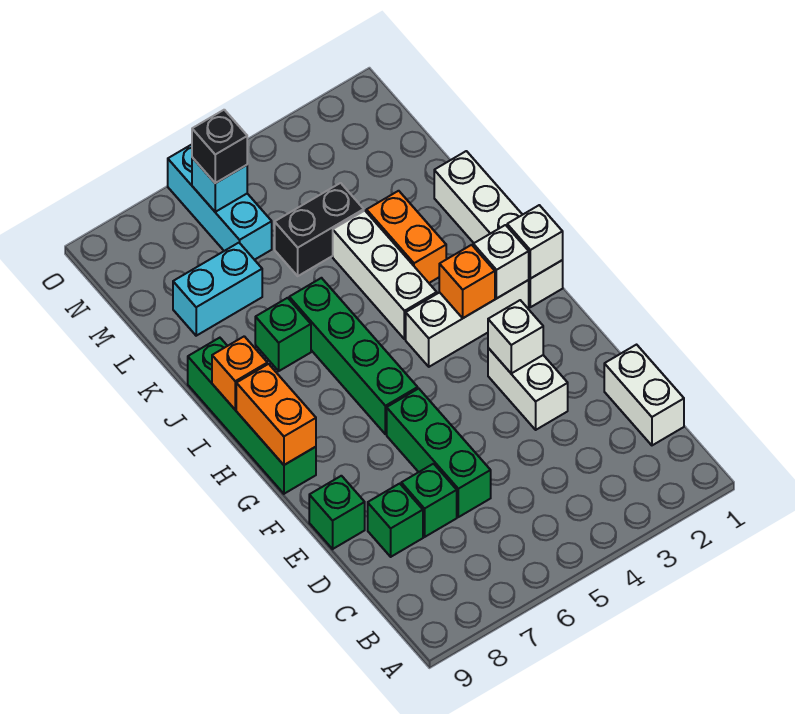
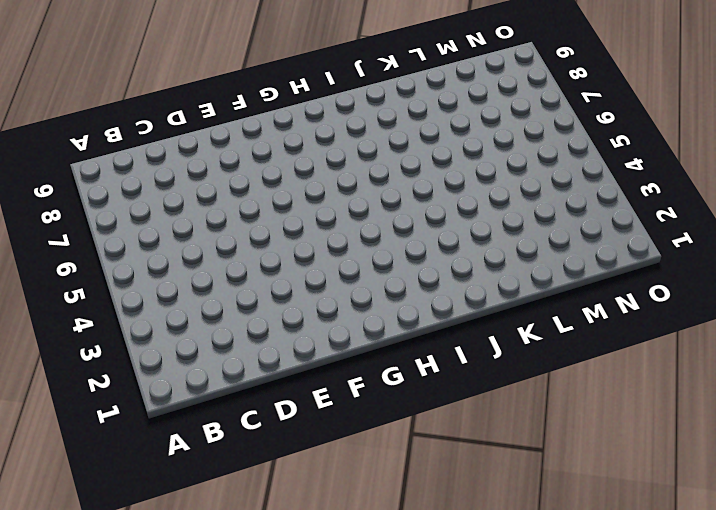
none -> white 1x2 brick [604,345,684,445]
none -> green 1x3 brick [387,389,491,517]
none -> green 1x1 brick [401,464,457,537]

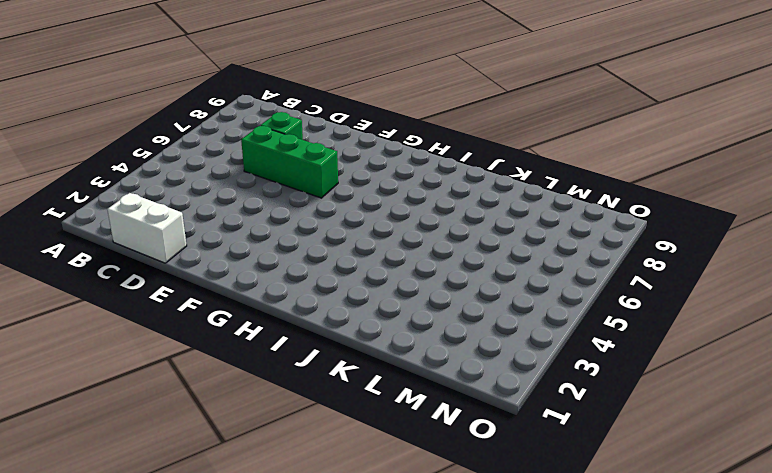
none -> green 1x1 brick [368,484,423,557]
none -> white 1x2 brick [488,348,568,430]
none -> green 1x1 brick [309,476,365,549]

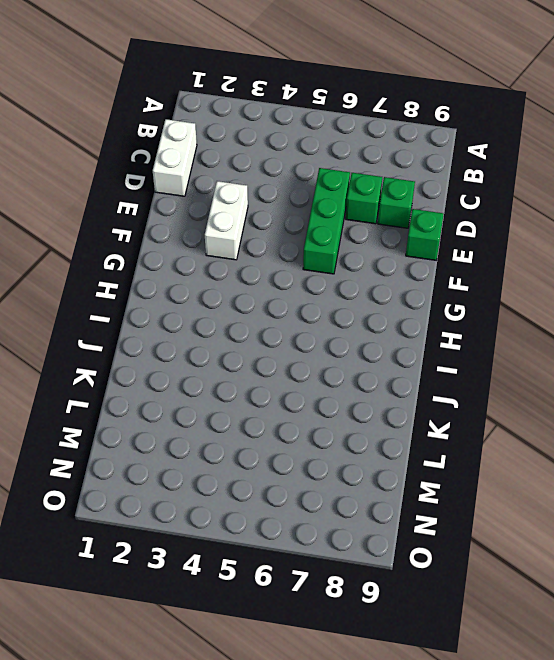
none -> green 1x4 brick [289,278,418,434]
none -> green 1x4 brick [188,338,316,494]
none -> white 1x4 brick [434,151,563,307]

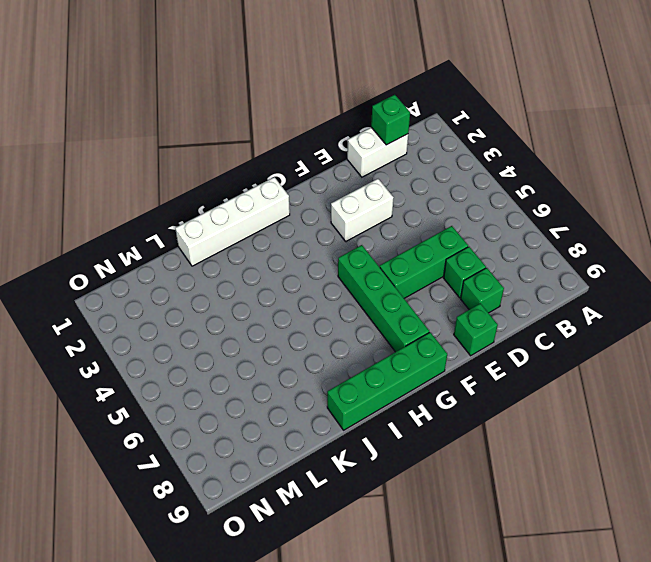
green 1x1 brick [371,95,410,145] -> green 1x1 brick moved to [255,298,311,371]
green 1x4 brick [338,245,429,352] -> green 1x4 brick turned to [289,278,418,434]
none -> white 1x3 brick [406,280,529,367]
none -> white 1x3 brick [333,211,437,339]
none -> orange 1x2 brick [367,191,446,283]

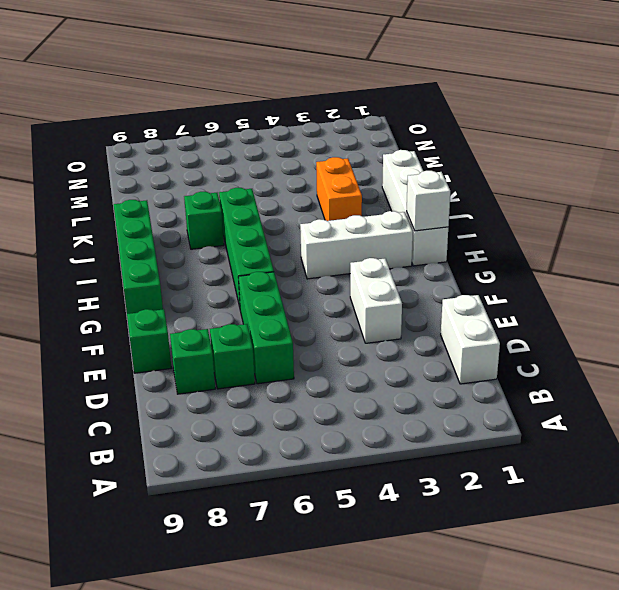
none -> white 1x3 brick [333,211,437,339]
none -> black 1x2 brick [275,183,364,276]
none -> cyan 1x2 brick [173,243,262,336]

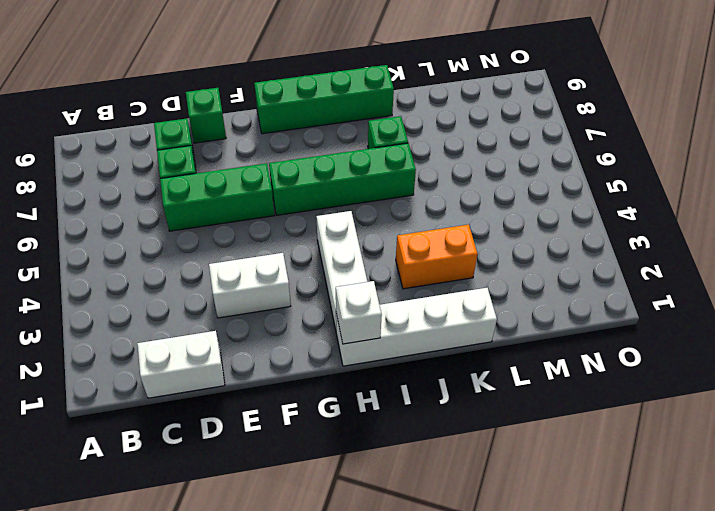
none -> white 1x3 brick [333,211,437,339]
none -> black 1x2 brick [275,183,364,276]
none -> cyan 1x2 brick [173,243,262,336]

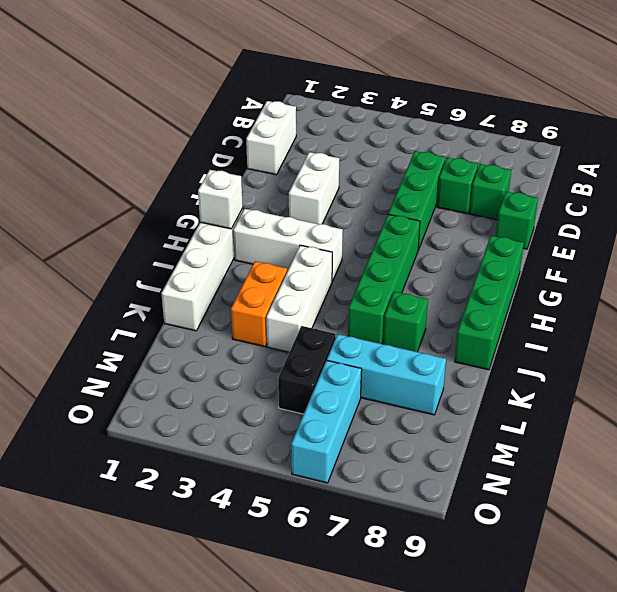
black 1x2 brick [278,326,336,414] -> black 1x2 brick turned to [275,183,364,276]
cyan 1x3 brick [327,334,446,415] -> cyan 1x2 brick [173,243,262,336]
none -> white 1x1 brick [488,300,543,373]
none -> orange 1x2 brick [236,364,316,465]
none -> white 1x1 brick [473,225,529,298]

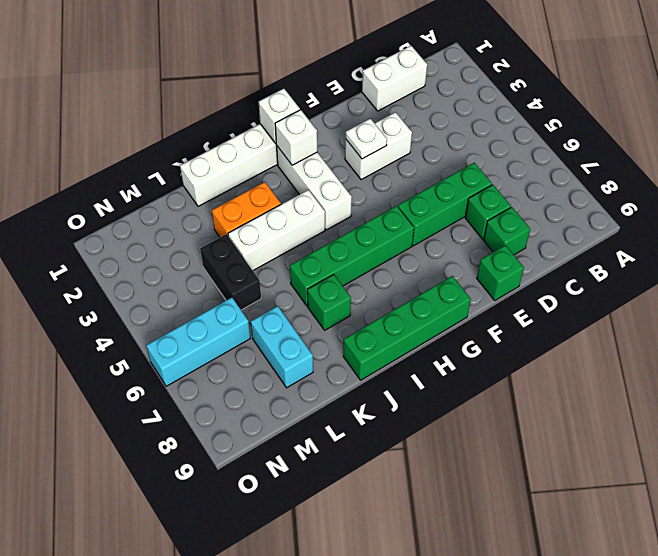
white 1x1 plate [346,118,387,159] -> white 1x1 brick [488,300,543,373]
none -> orange 1x2 brick [236,364,316,465]
none -> orange 1x1 brick [439,245,495,318]
none -> orange 1x1 brick [212,336,267,410]

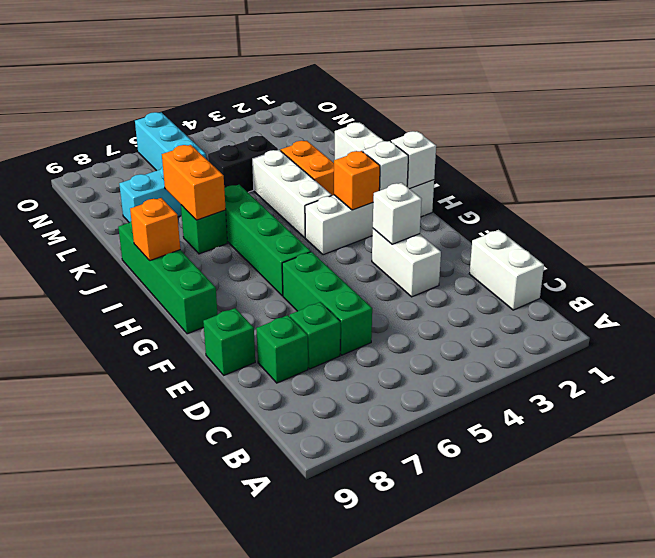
orange 1x2 brick [162,145,226,220] -> orange 1x2 brick moved to [236,364,316,465]
none -> cyan 1x1 brick [192,158,247,212]
none -> black 1x1 brick [192,110,247,183]

